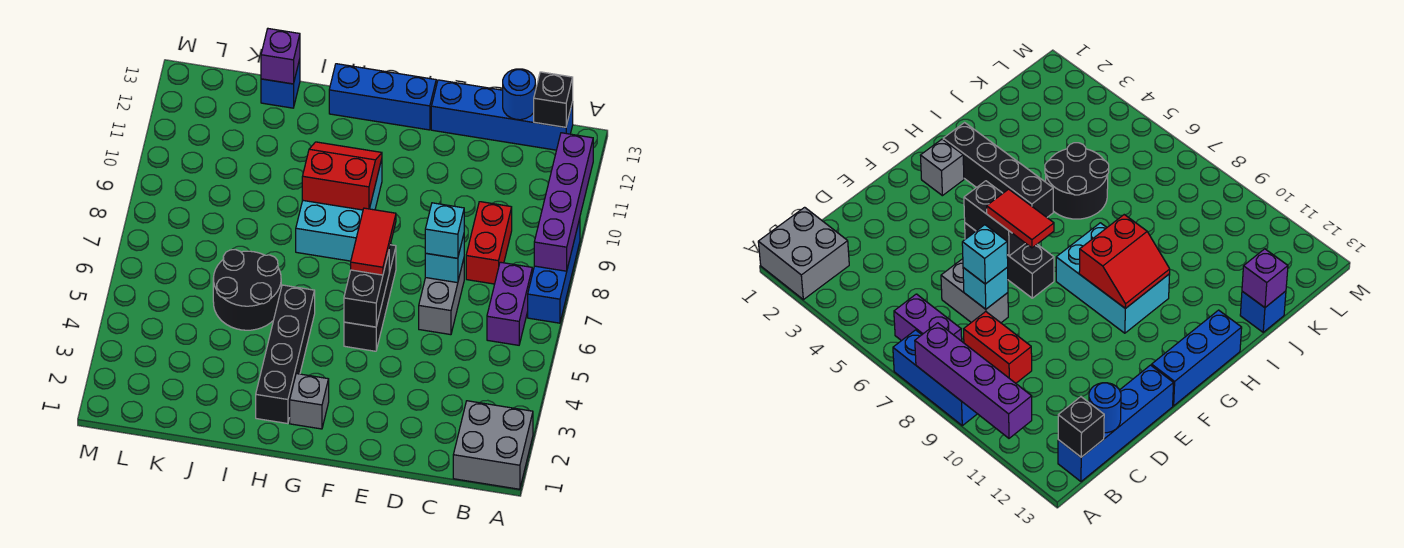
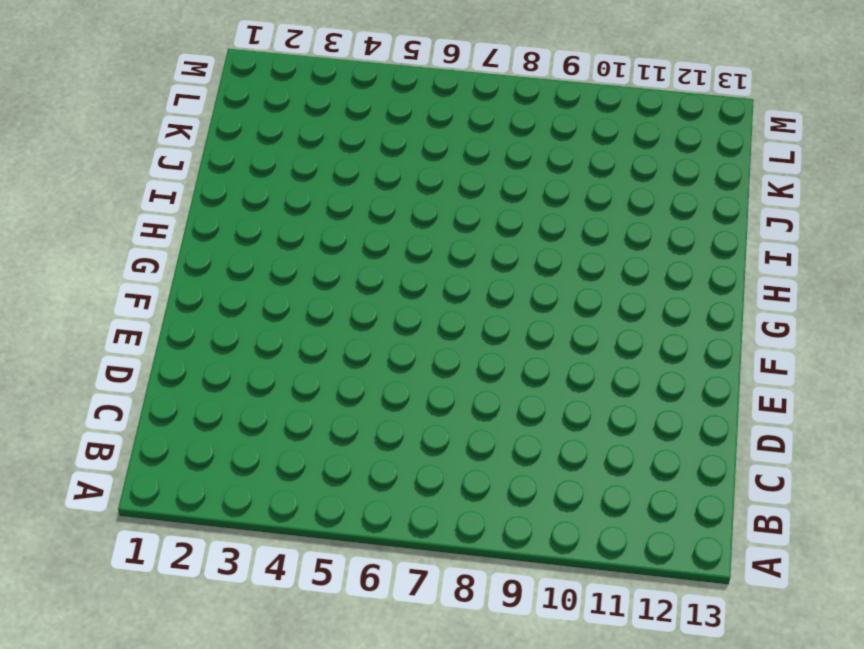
none -> grey 2x2 brick [453,401,533,489]
none -> blue 1x3 brick [528,219,580,323]
none -> purple 1x2 brick [487,262,532,345]

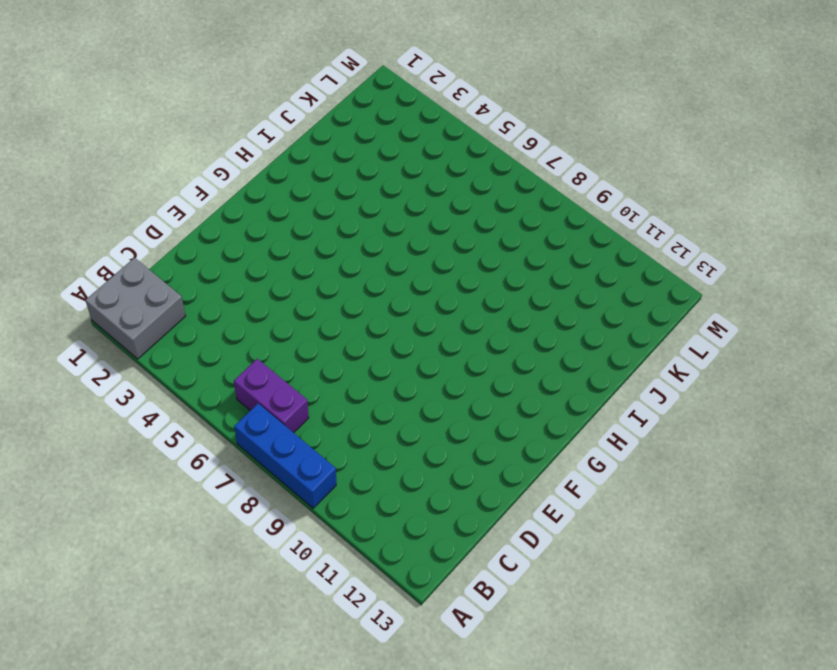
none -> blue 1x4 brick [431,80,573,150]
none -> red 1x2 brick [466,202,512,284]
none -> grey 1x2 brick [419,259,464,335]

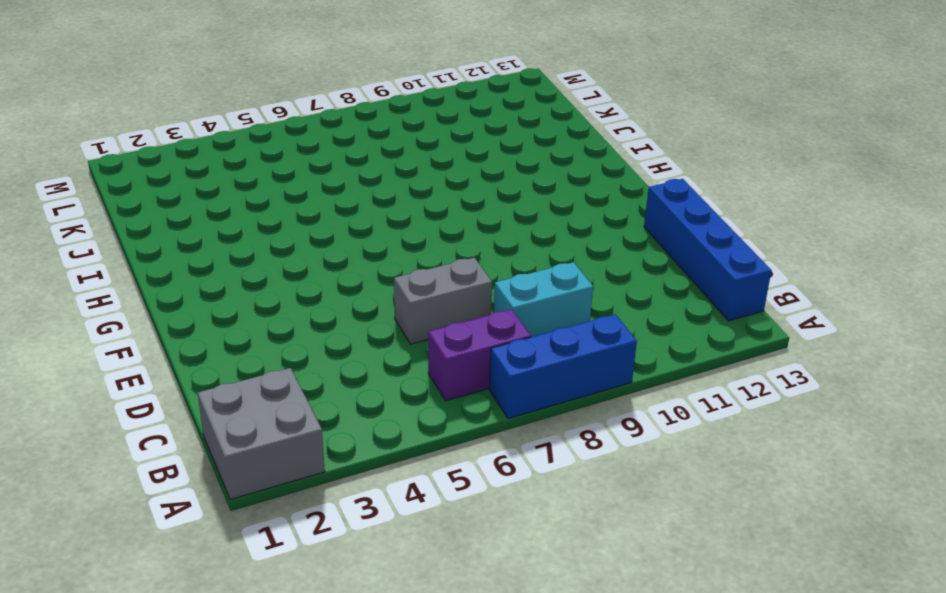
cyan 1x2 brick [494,262,593,337] -> red 1x2 brick [466,202,512,284]
none -> black 1x3 brick [344,245,396,351]
none -> blue 1x3 brick [329,64,436,130]
none -> grey 1x1 brick [290,374,329,429]

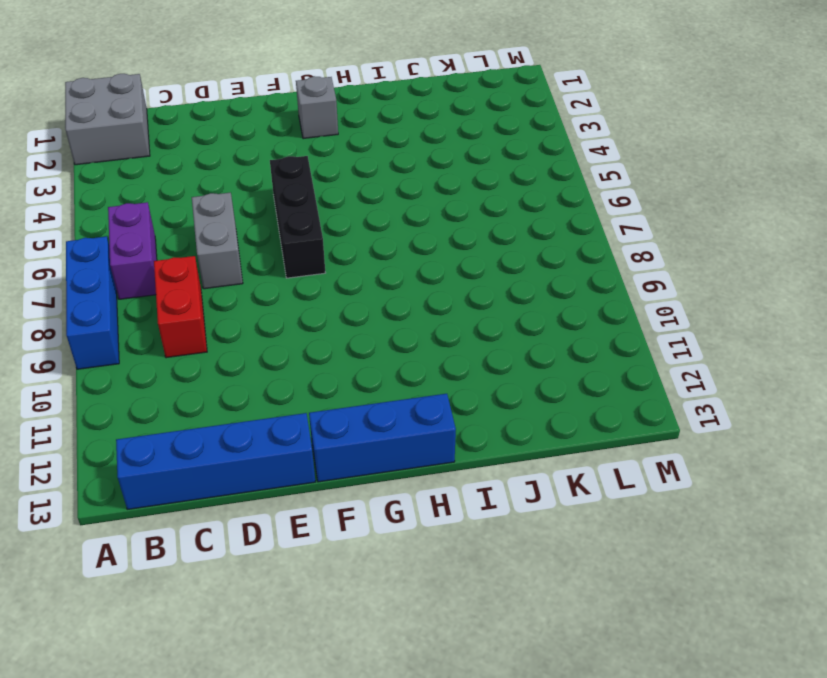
none -> cyan 2x3 brick [296,159,382,261]
none -> black 1x4 brick [256,285,315,424]
none -> black 2x2 round brick [213,250,281,330]

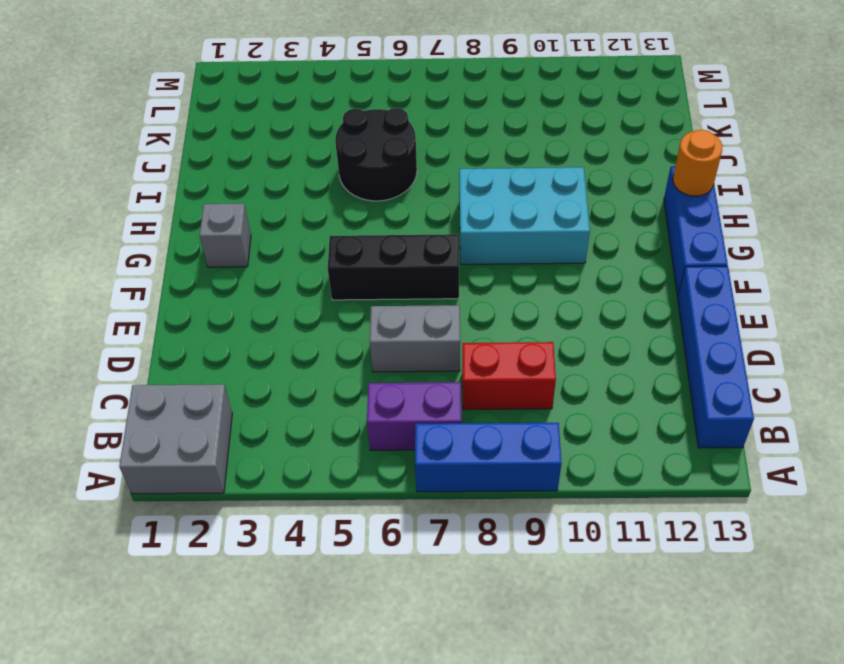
orange 1x1 round brick [673,130,723,196] -> none
none -> black 1x4 brick [256,285,315,424]
none -> blue 1x1 brick [261,59,300,108]
none -> purple 1x4 brick [534,133,593,271]

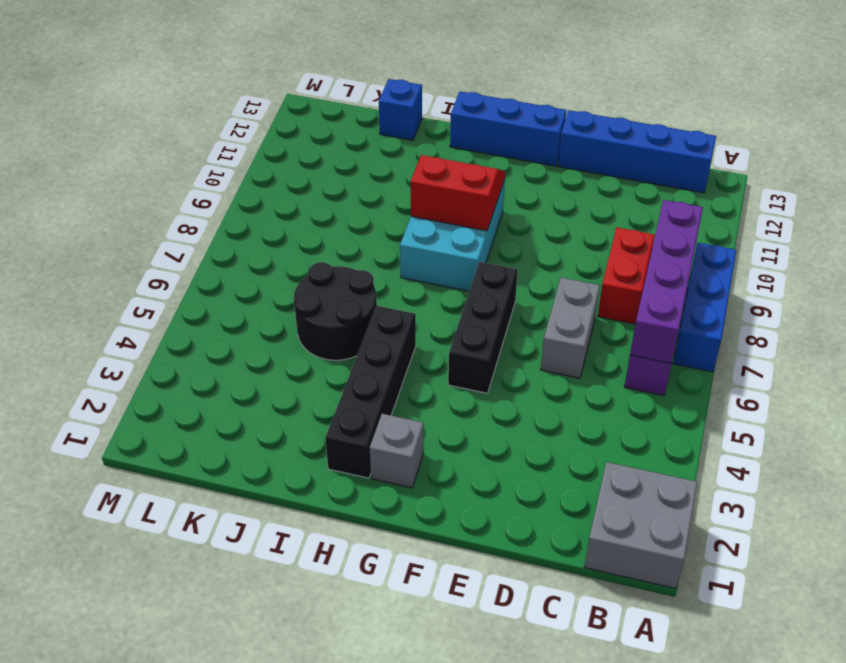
purple 1x4 brick [630,200,703,363] -> purple 1x4 brick moved to [534,133,593,271]
none -> black 1x1 brick [534,72,573,127]
none -> blue 1x1 round brick [503,69,535,120]
none -> cyan 1x1 brick [425,235,464,283]

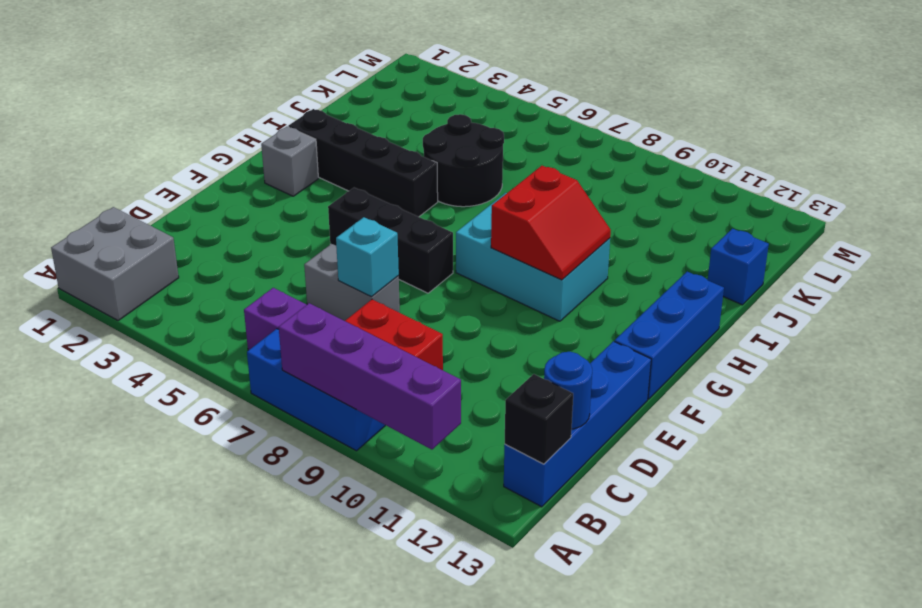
none -> black 1x2 brick [344,252,389,327]
none -> purple 1x1 brick [261,29,300,84]
none -> cyan 1x1 brick [425,203,464,258]

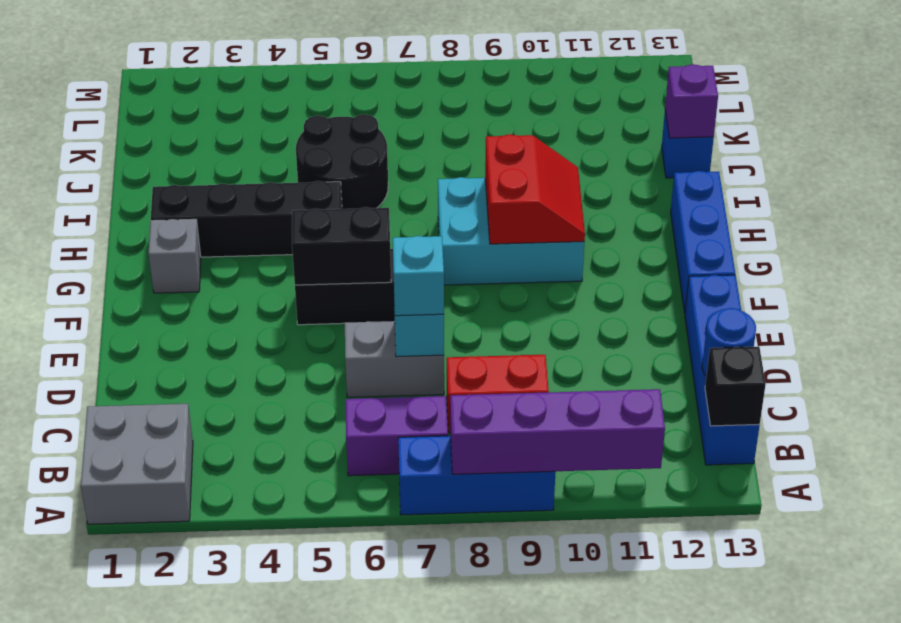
none -> red 1x2 tile [351,208,396,275]

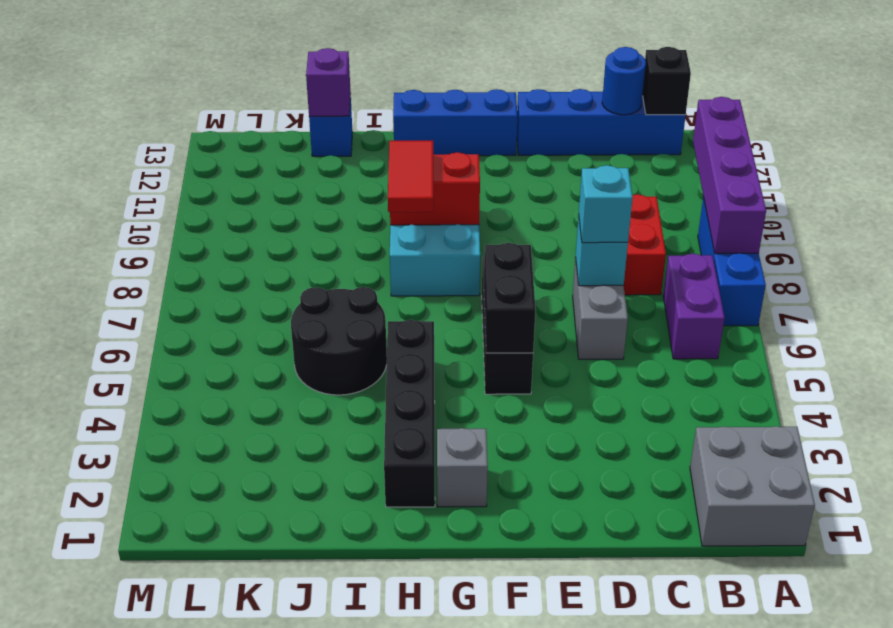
red 1x2 tile [388,141,434,212] -> red 1x2 tile moved to [351,208,396,275]

